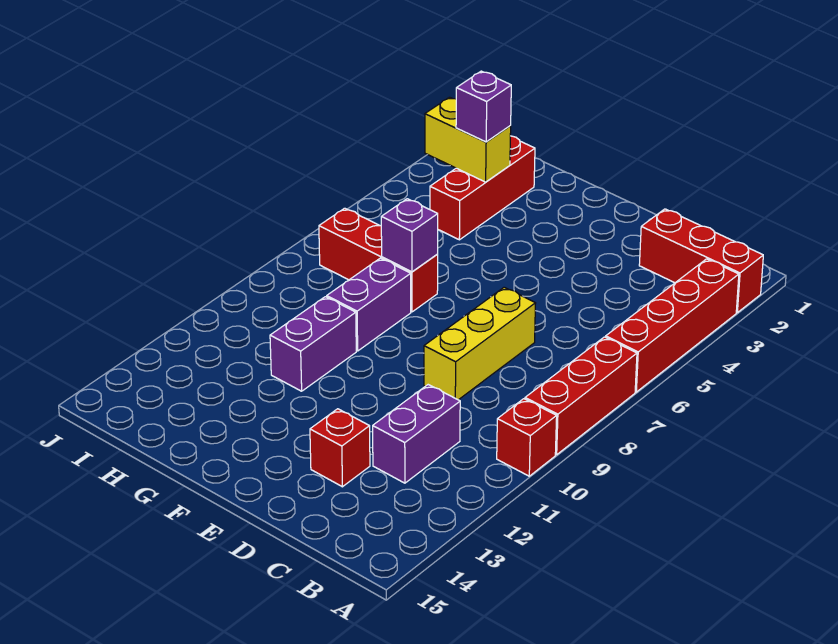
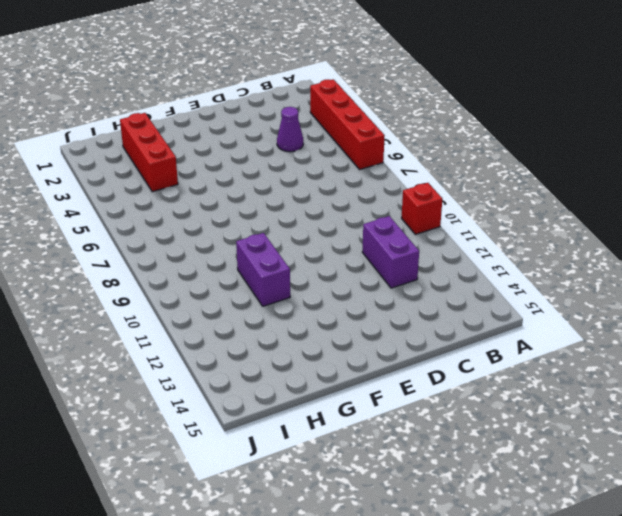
purple 1x1 cone [277,107,303,152] -> none
none -> red 1x3 brick [639,209,763,313]
none -> red 1x3 brick [525,337,637,455]
none -> yellow 1x3 brick [424,287,536,400]

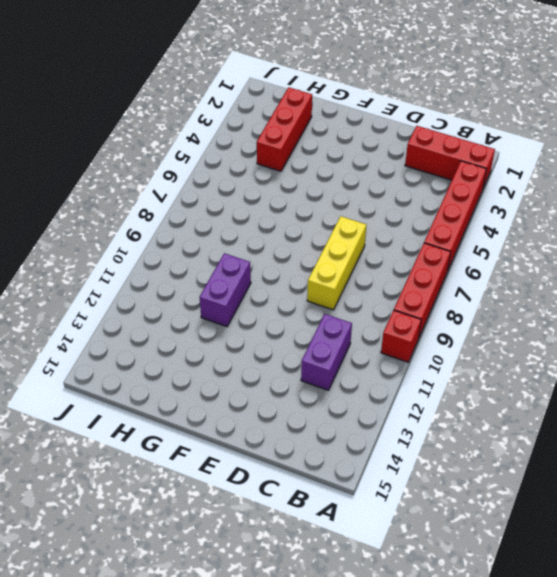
none -> red 1x1 brick [310,409,370,487]
none -> red 1x3 brick [319,208,438,312]
none -> purple 1x2 brick [327,258,411,351]

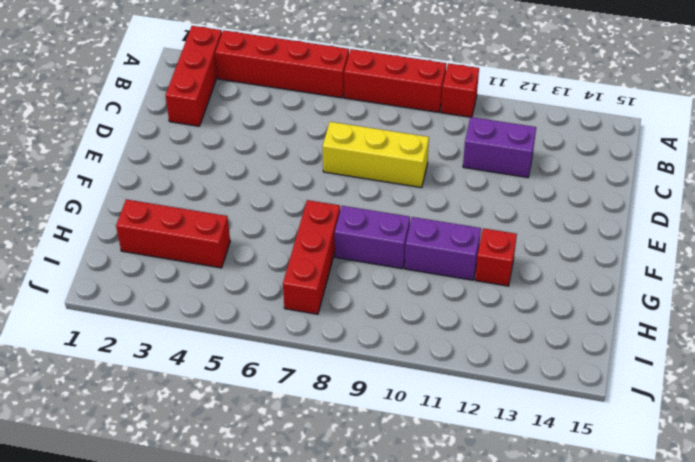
red 1x1 brick [475,228,517,286] -> red 1x1 brick moved to [310,409,370,487]
none -> purple 1x1 brick [381,199,438,272]
none -> yellow 1x2 brick [425,97,511,182]
none -> purple 1x1 brick [456,71,511,142]

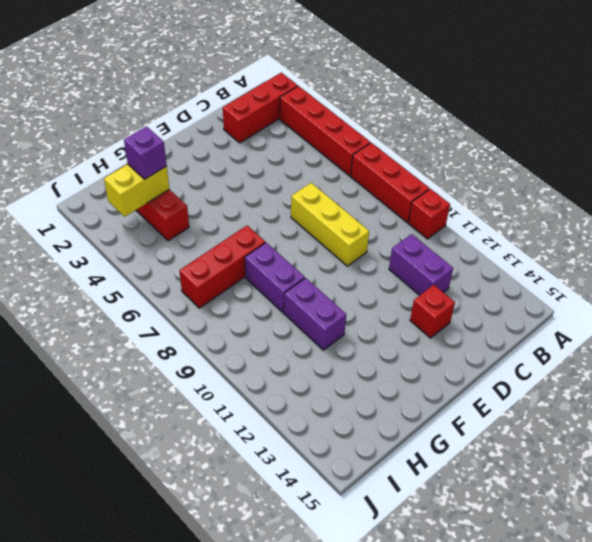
none -> purple 1x1 brick [381,199,438,272]

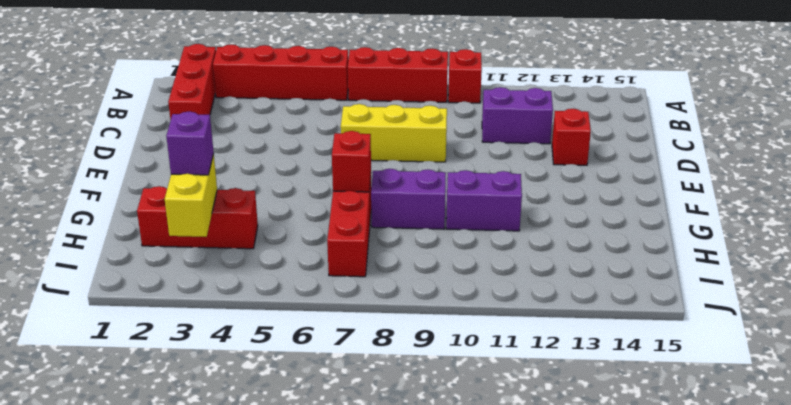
red 1x1 brick [332,131,371,192] -> purple 1x1 brick [381,199,438,272]

